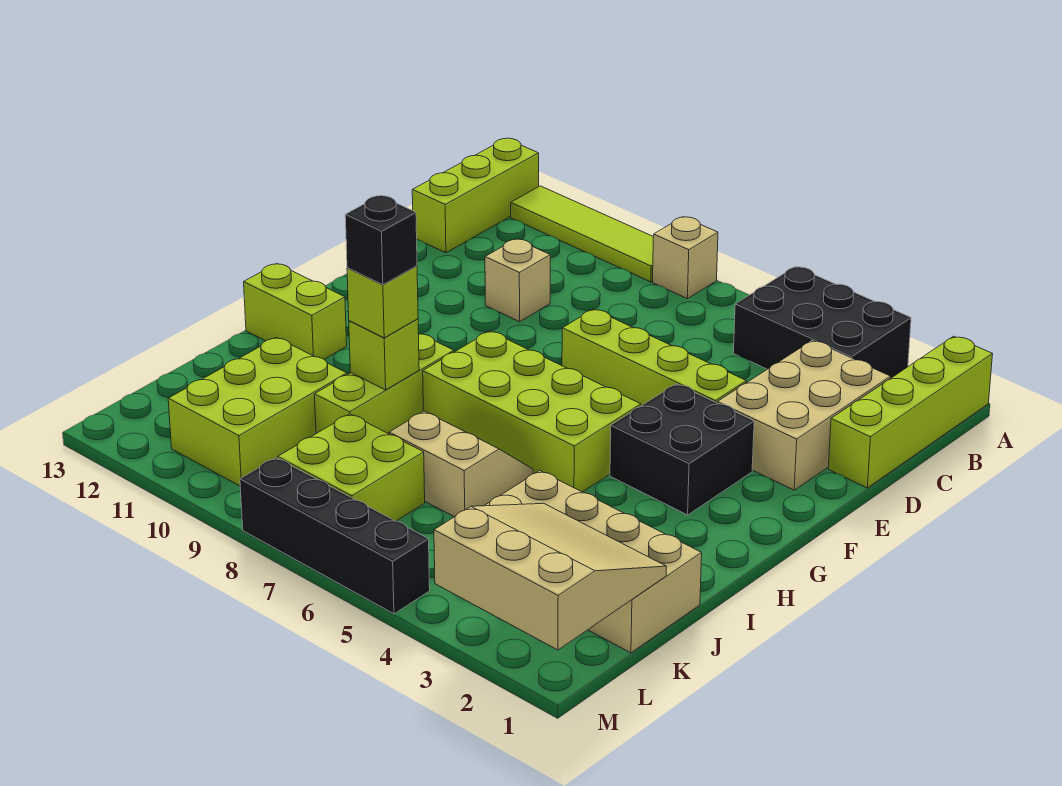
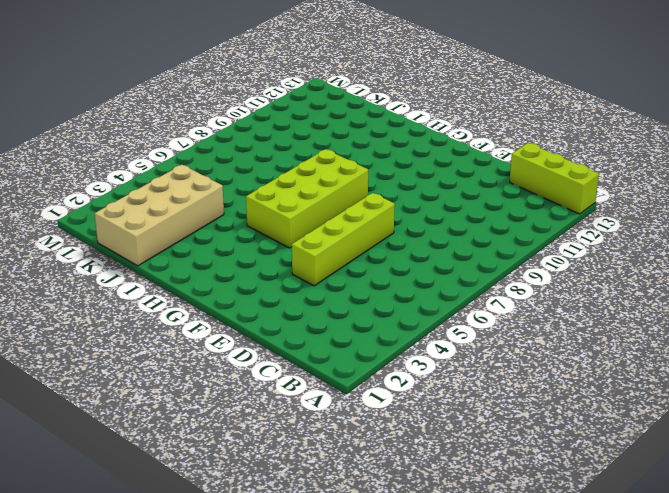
none -> lime 1x4 brick [828,336,993,488]
none -> black 2x3 brick [733,267,911,378]
none -> tan 1x1 brick [653,217,718,299]

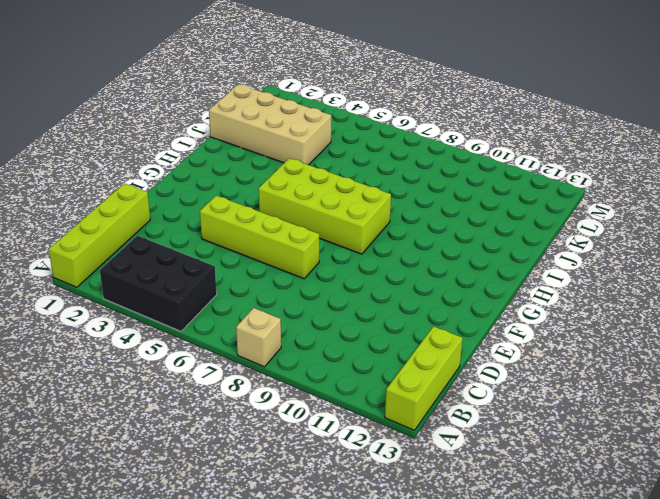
none -> lime 1x4 tile [511,186,653,282]
none -> tan 2x3 brick [717,341,891,490]
none -> tan 1x1 brick [485,239,550,322]

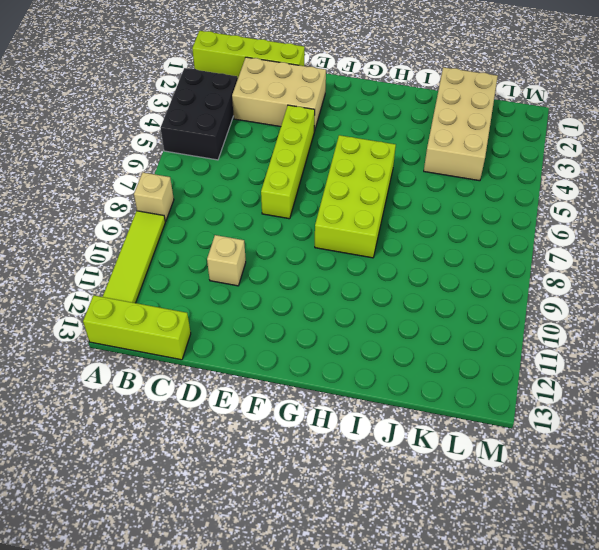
none -> black 2x2 brick [610,384,754,515]
none -> lime 1x3 brick [315,333,454,434]
none -> lime 1x2 brick [244,264,347,359]

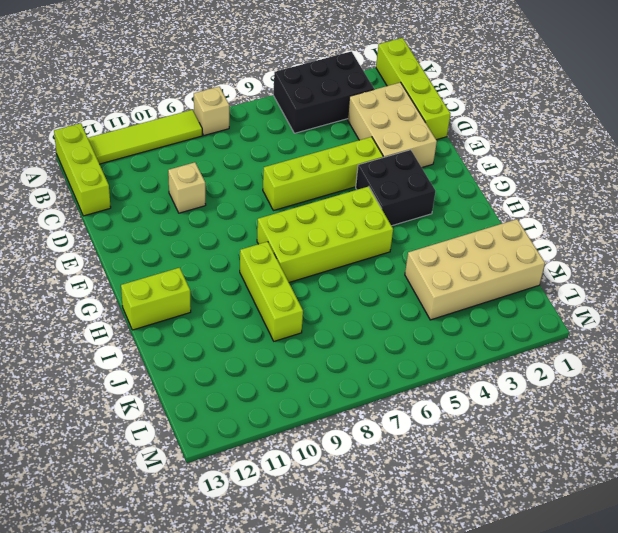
none -> tan 2x2 slope [389,411,533,517]
none -> lime 2x3 brick [168,338,347,486]
none -> lime 2x2 brick [278,414,425,521]

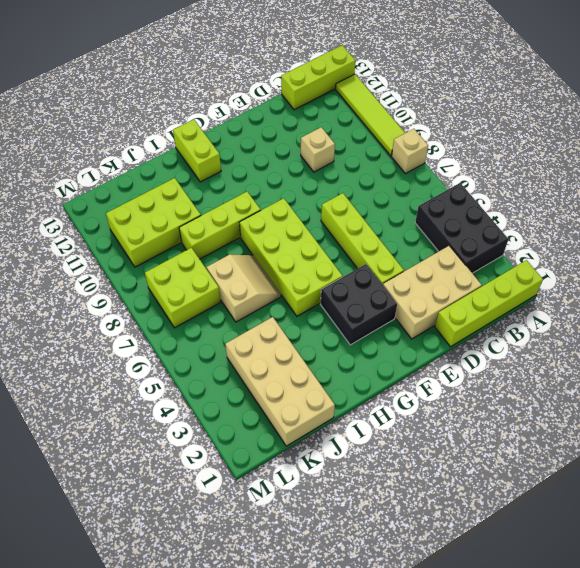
none -> black 1x4 brick [240,458,430,614]
none -> lime 1x1 brick [349,319,419,390]
none -> tan 3x3 slope [434,503,667,650]

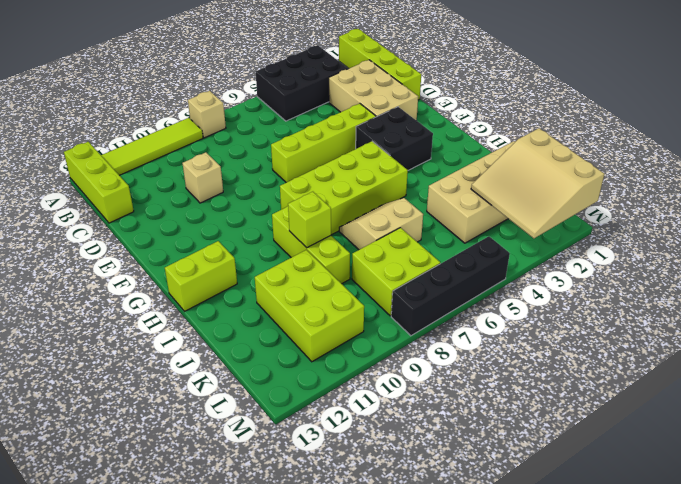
tan 3x3 slope [471,128,604,238] -> tan 3x3 slope turned to [434,503,667,650]
none -> lime 1x1 brick [347,266,418,338]
none -> black 1x1 brick [345,196,417,285]

